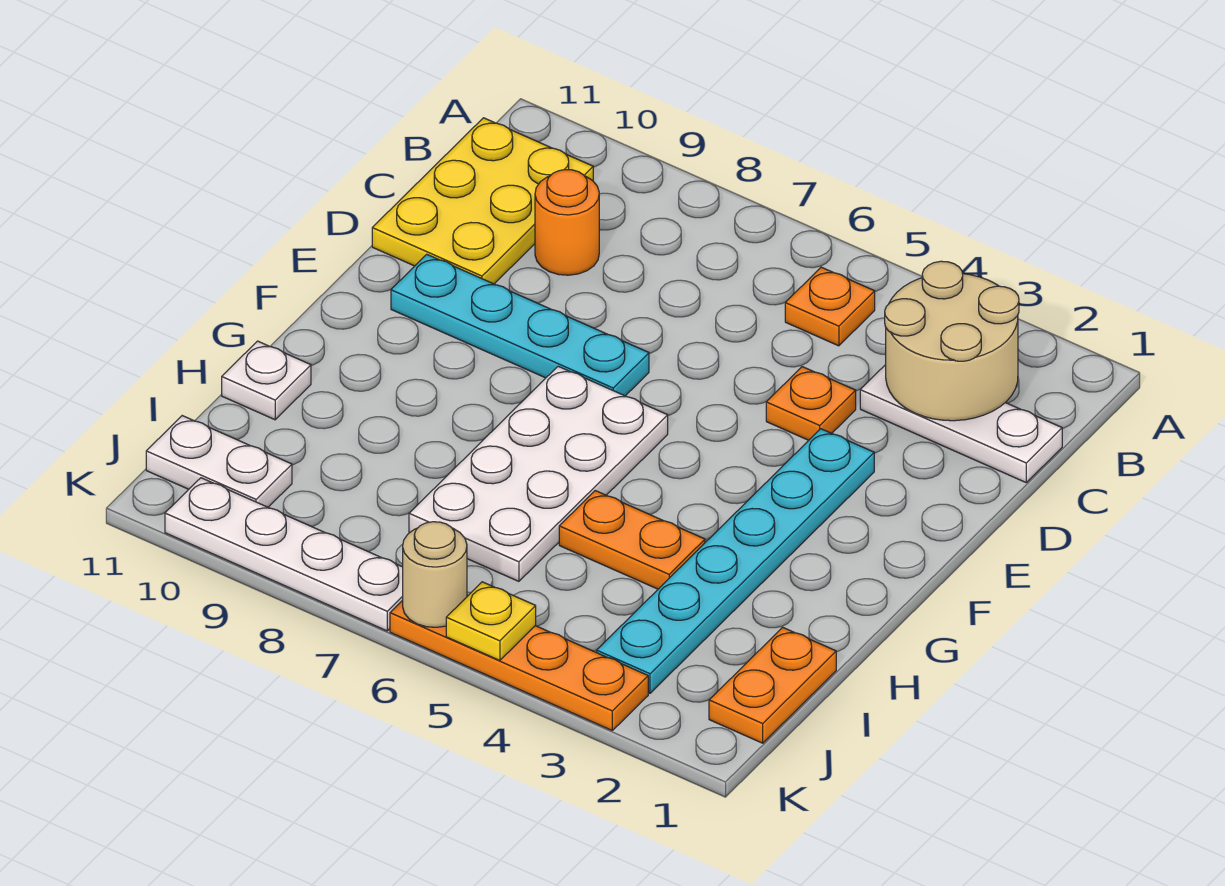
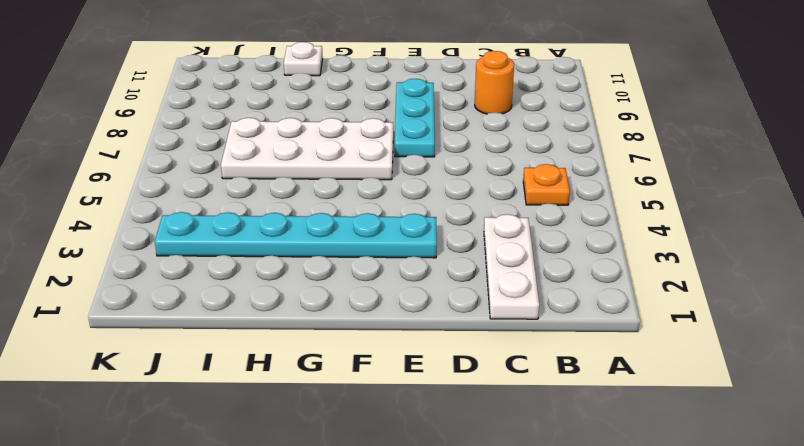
cyan 1x3 plate [395,79,435,157] -> cyan 1x4 plate [391,254,649,396]
none -> yellow 2x3 plate [372,118,593,284]
none -> orange 1x1 plate [766,367,856,440]
none -> orange 1x2 plate [559,491,705,589]

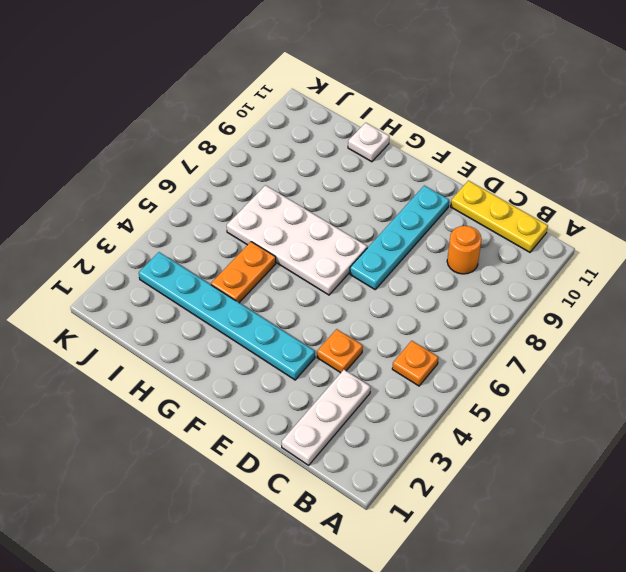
yellow 1x3 plate [451,181,548,252] -> yellow 2x3 plate [372,118,593,284]
none -> orange 1x2 plate [709,627,836,743]
none -> white 1x2 plate [146,416,292,507]
none -> orange 1x4 plate [390,600,648,730]

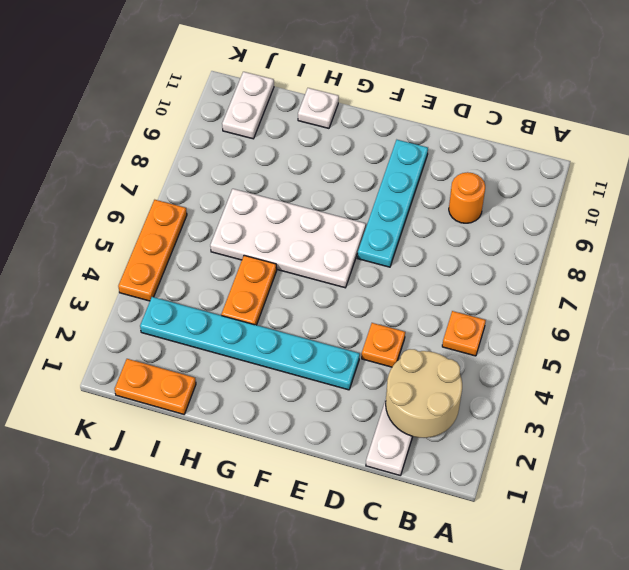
orange 1x3 plate [118,200,187,301] -> orange 1x4 plate [390,600,648,730]
none -> yellow 2x3 plate [372,118,593,284]
none -> white 1x4 plate [165,478,403,631]
none -> yellow 1x1 plate [446,582,536,660]

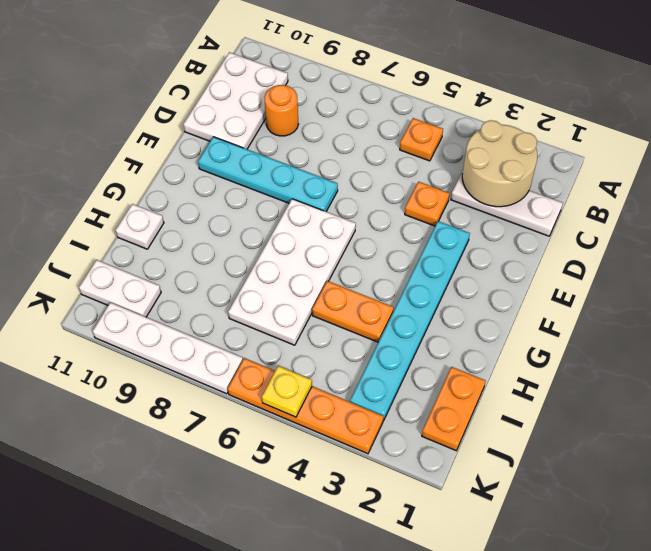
white 2x3 plate [183,52,288,149] -> yellow 2x3 plate [372,118,593,284]
none -> tan 1x1 round brick [403,522,467,627]

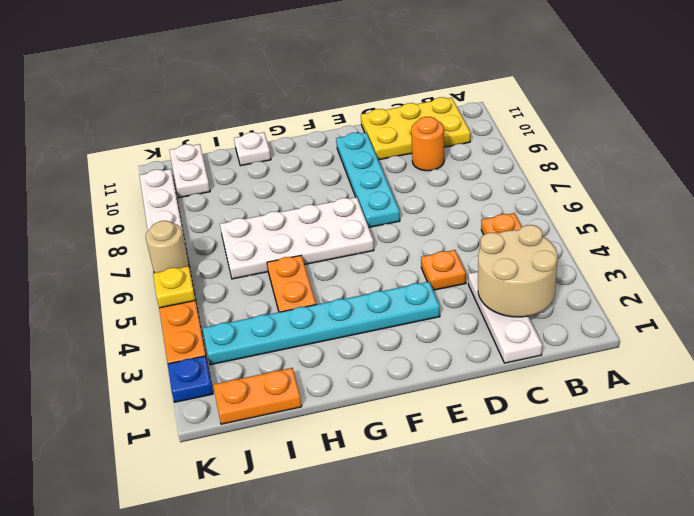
blue 1x1 plate [168,356,213,402] -> none

